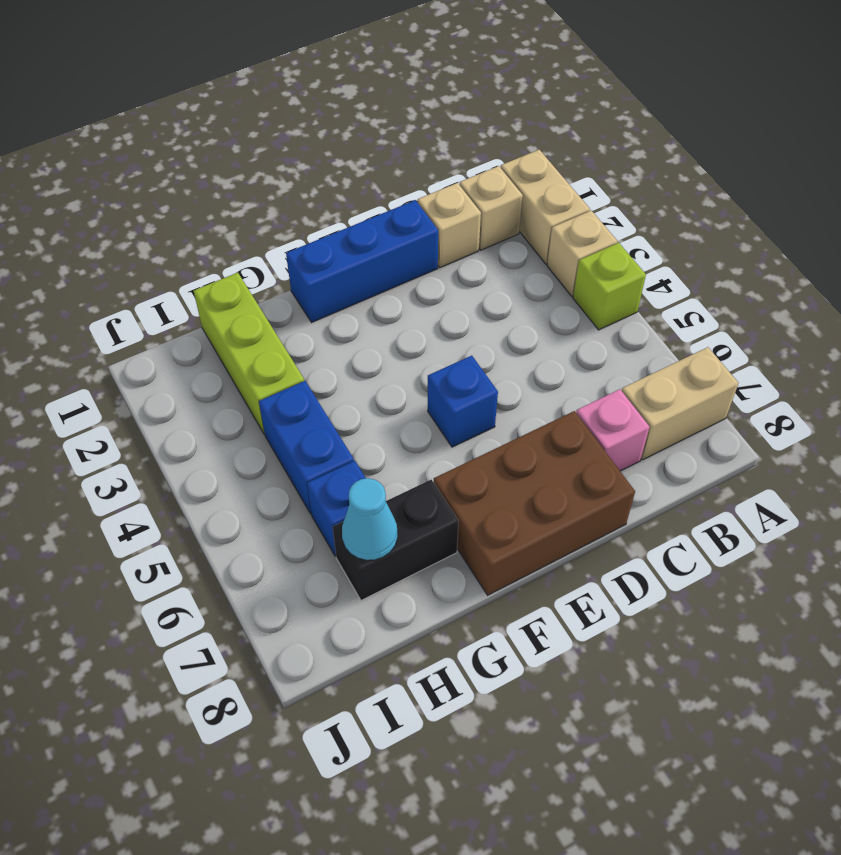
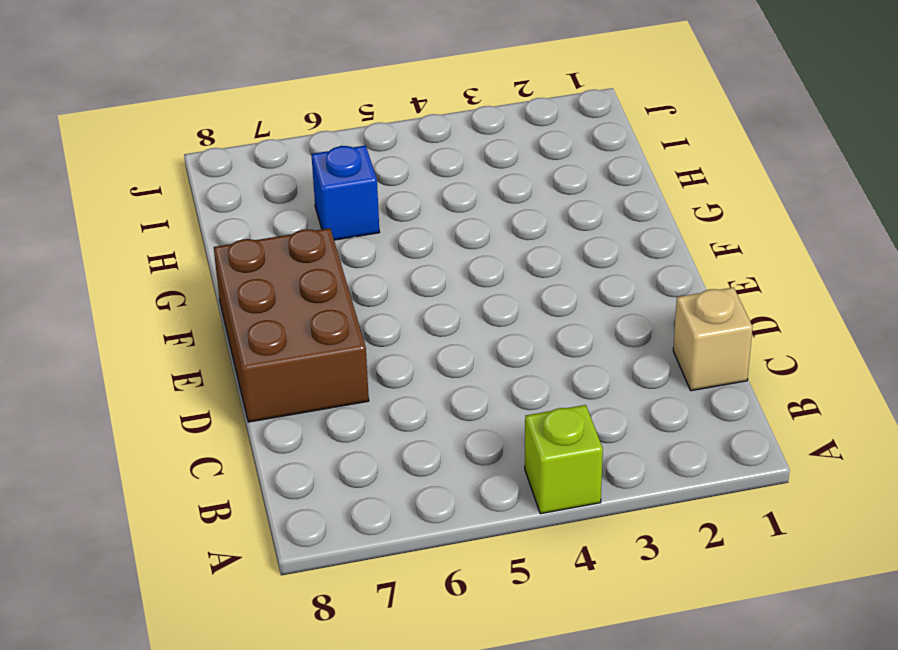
none -> tan 1x2 brick [501,150,590,264]
none -> tan 1x1 brick [547,211,617,296]
none -> tan 1x2 brick [622,347,738,460]

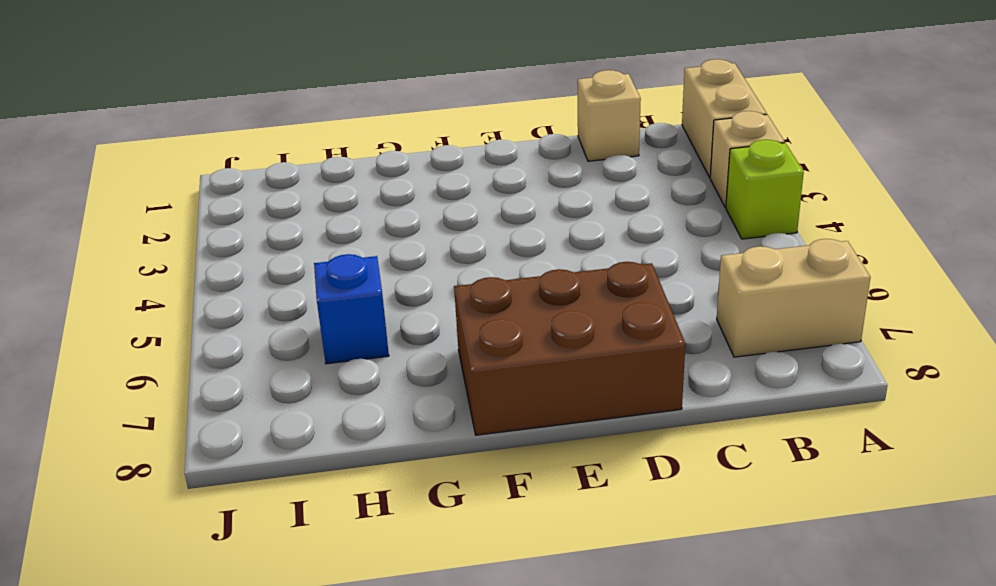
none -> tan 1x1 brick [460,166,523,250]
none -> pink 1x1 brick [576,389,650,471]
none -> blue 1x3 brick [286,200,438,323]

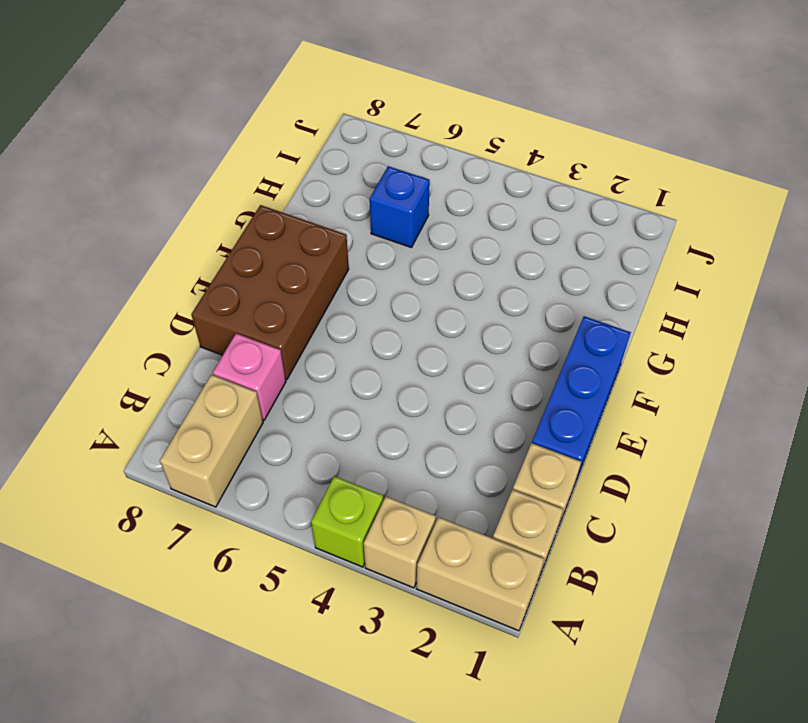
none -> blue 1x1 brick [428,356,498,447]
none -> black 1x2 brick [333,480,458,600]
none -> lime 1x3 brick [194,273,304,434]

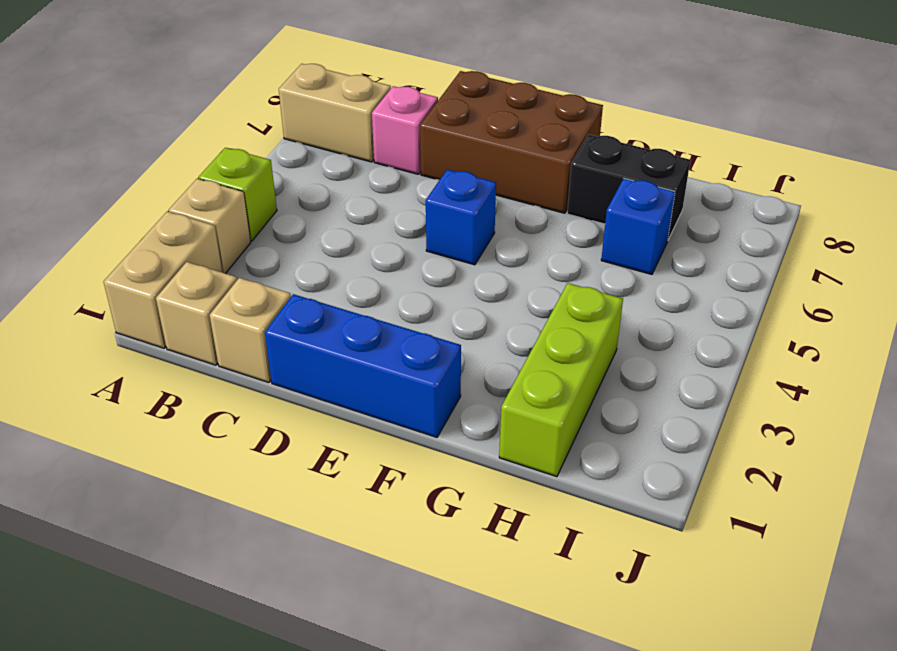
none -> blue 1x2 brick [259,381,354,514]
none -> cyan 1x1 cone [342,478,398,560]

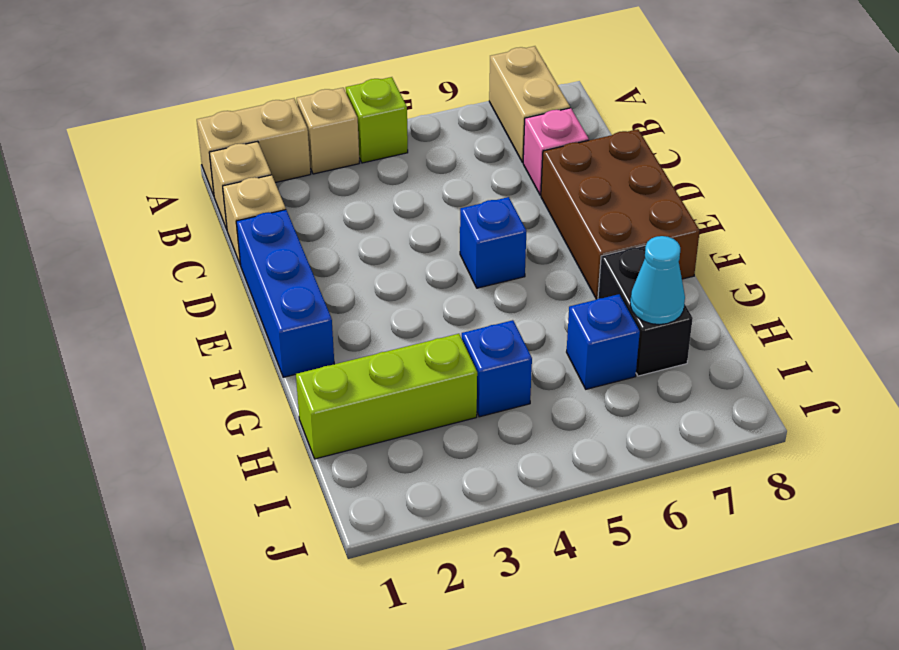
blue 1x1 brick [462,320,532,417] -> blue 1x2 brick [259,381,354,514]

